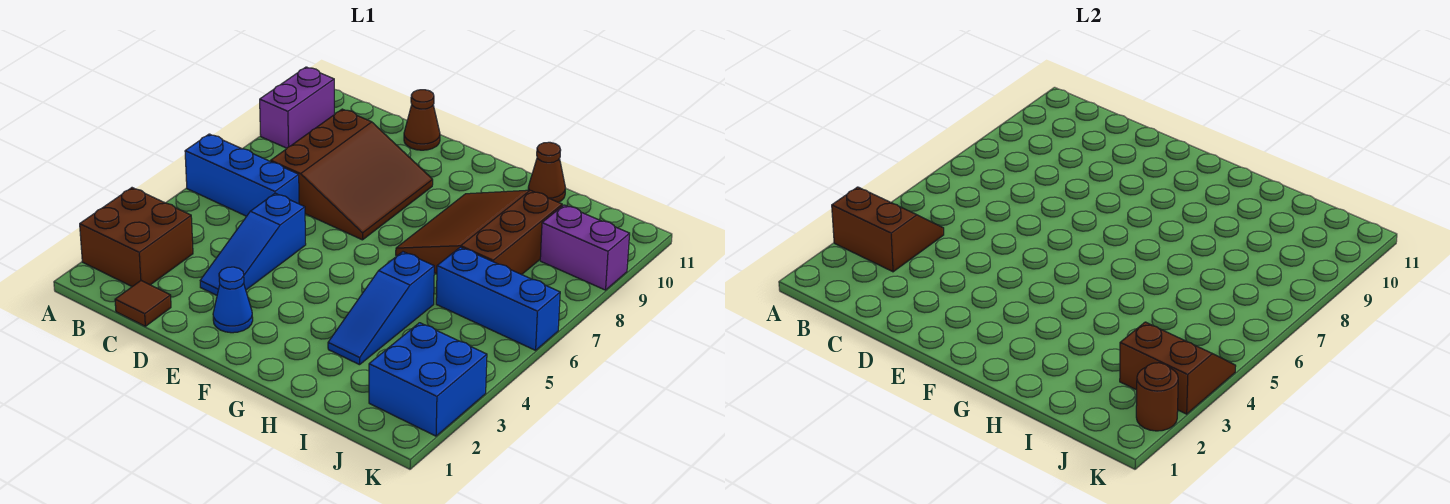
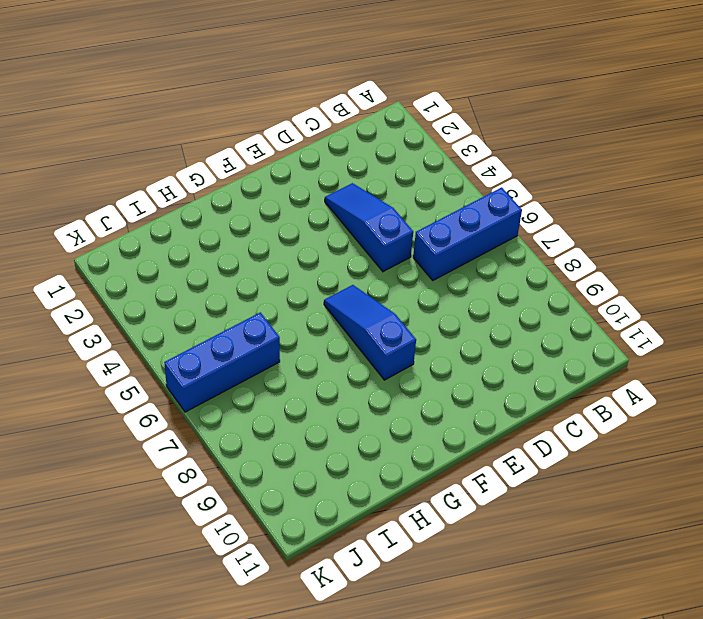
blue 1x3 slope [324,285,416,380] -> blue 1x3 slope moved to [328,252,434,365]
none -> brown 2x2 brick [80,188,193,287]
none -> purple 1x2 brick [260,67,334,148]
none -> brown 1x1 tile [115,281,171,326]

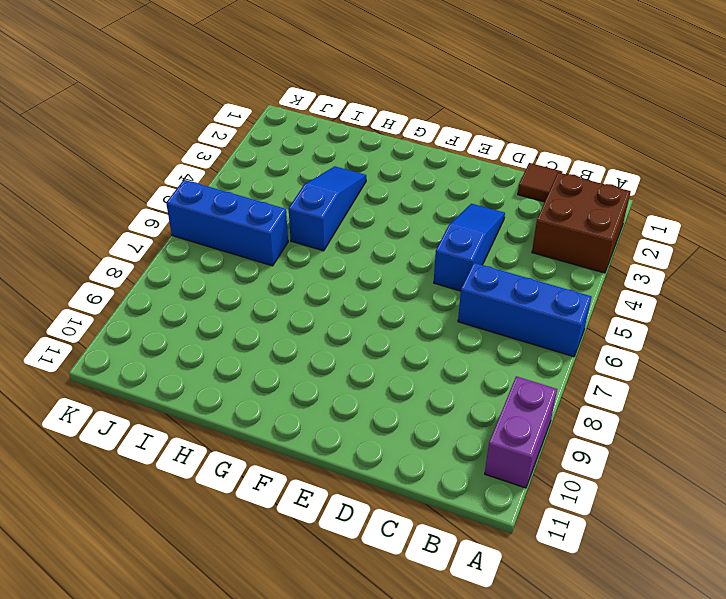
none -> brown 3x3 slope [271,109,433,240]
none -> brown 1x1 cone [404,90,440,150]
none -> blue 1x1 cone [213,267,253,333]

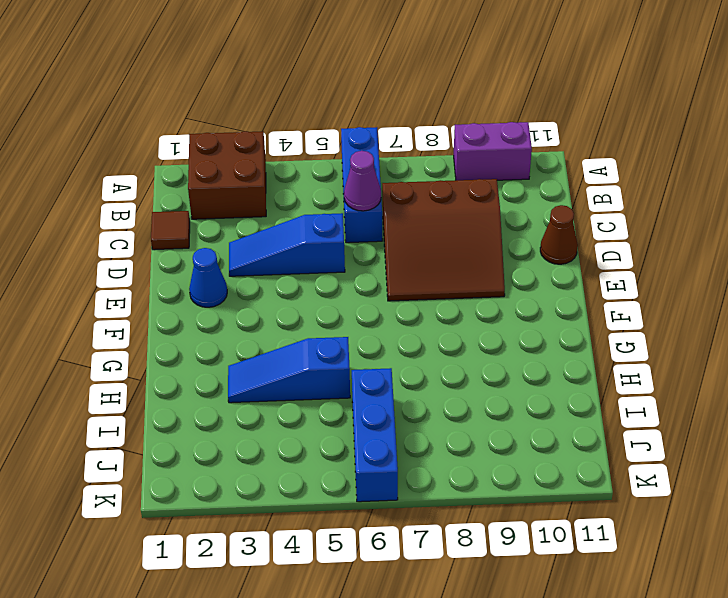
purple 1x1 cone [344,151,381,211] -> none
none -> brown 3x3 slope [396,190,562,275]
none -> brown 1x1 cone [528,142,565,202]
none -> blue 2x2 brick [369,323,487,436]

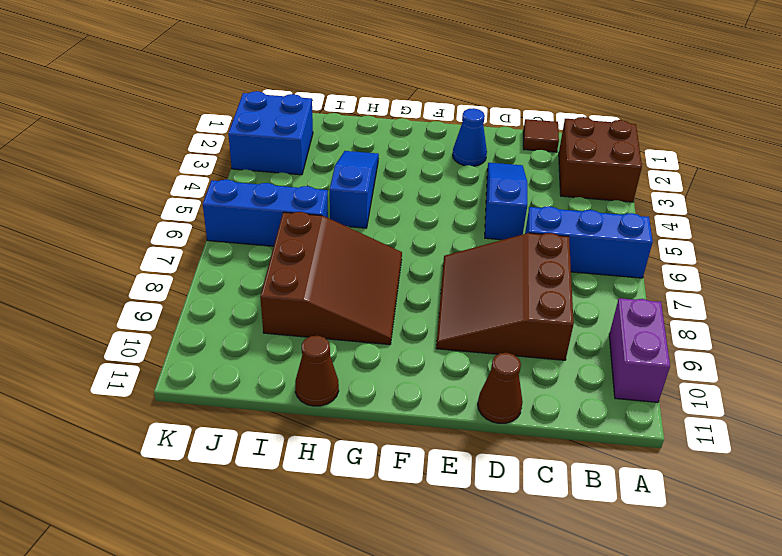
none -> purple 1x2 brick [540,205,630,290]
none -> brown 2x2 slope [832,187,944,272]
none -> brown 2x2 slope [1120,322,1236,414]

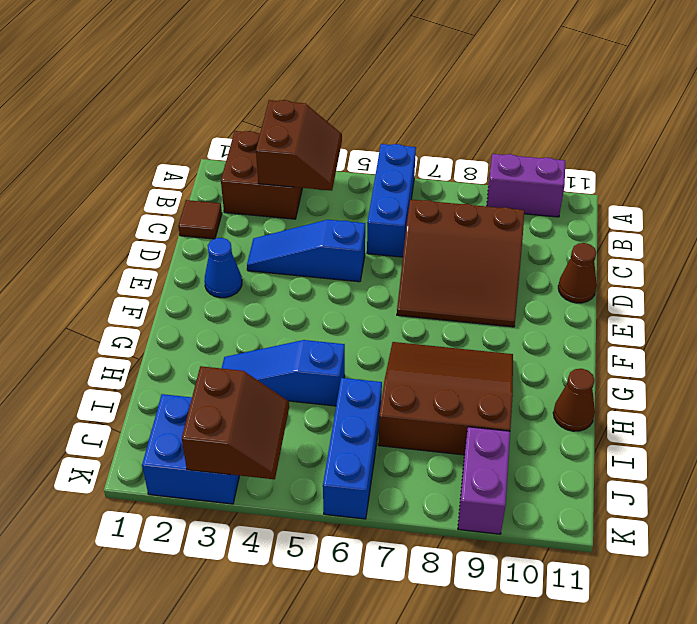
none -> brown 1x1 round brick [1136,363,1178,431]

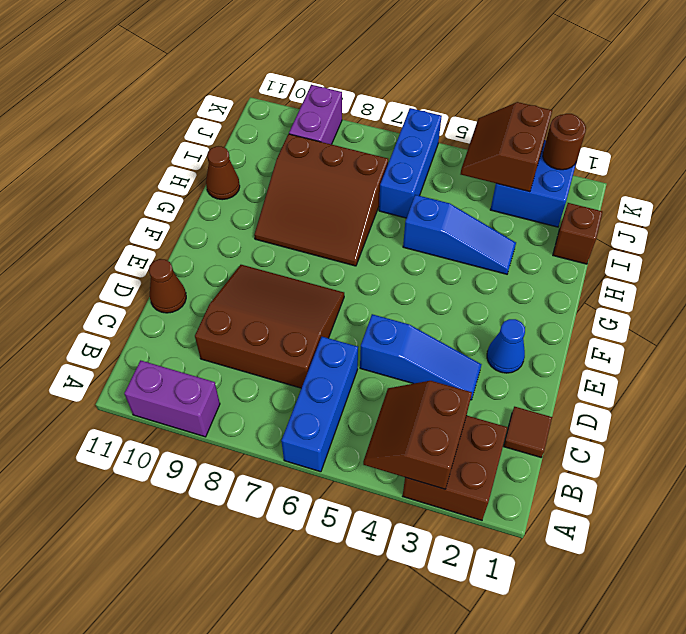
brown 1x1 brick [553,203,603,264] -> none

